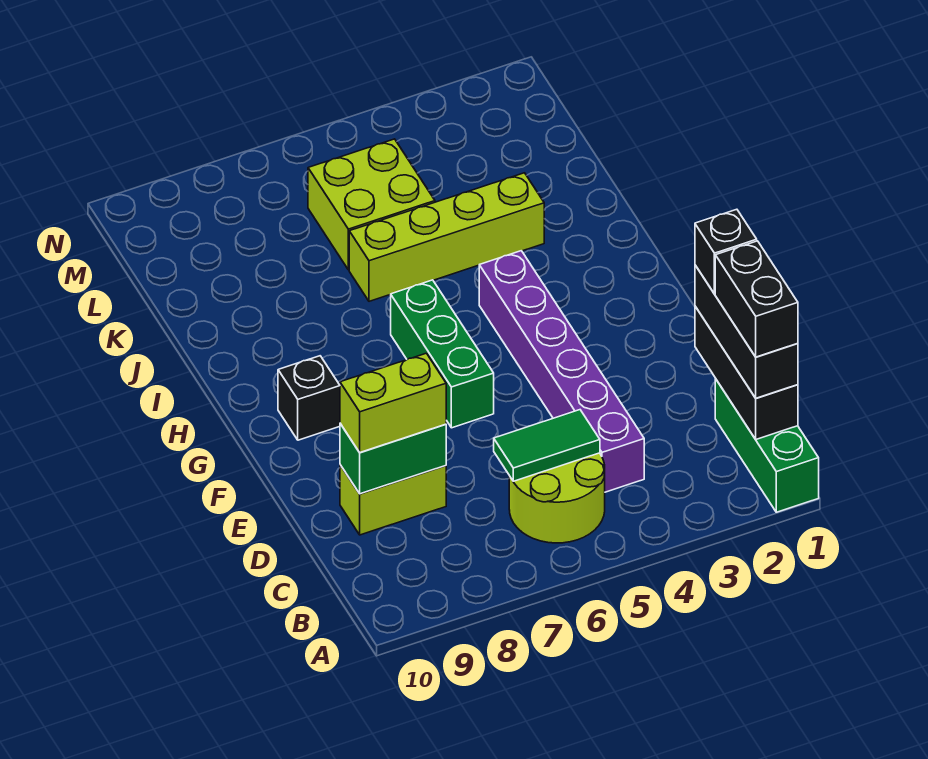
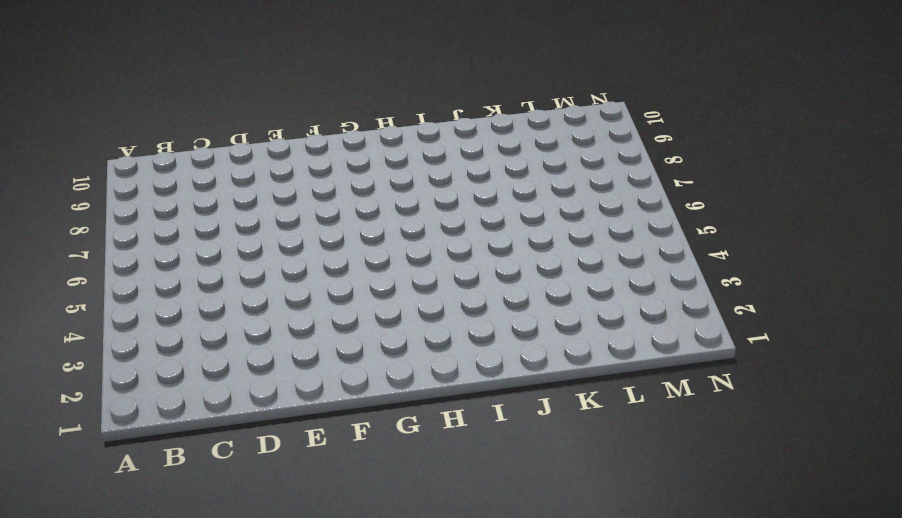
none -> green 1x3 brick [715,379,819,512]
none -> lime 2x2 round brick [509,453,605,543]
none -> purple 1x6 brick [479,251,644,492]

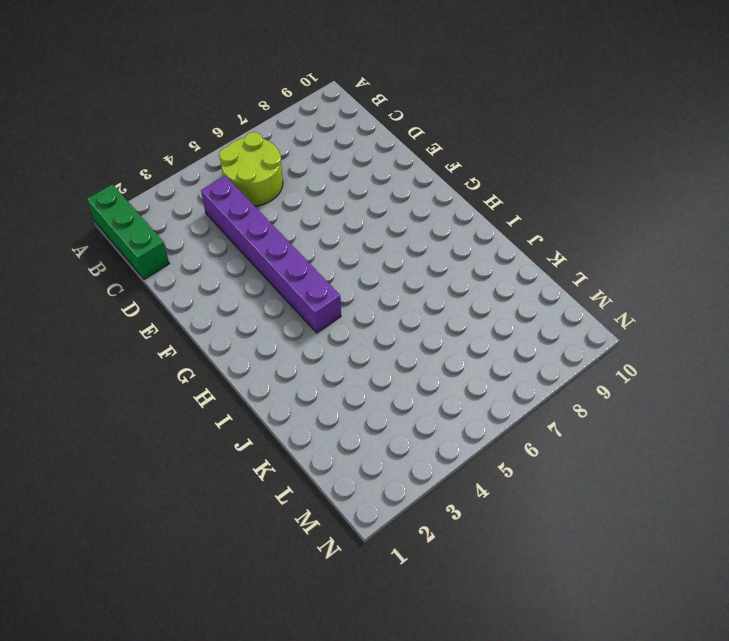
none -> lime 1x2 brick [340,465,446,535]
none -> green 1x3 brick [391,280,494,428]
none -> black 1x1 brick [278,356,340,440]

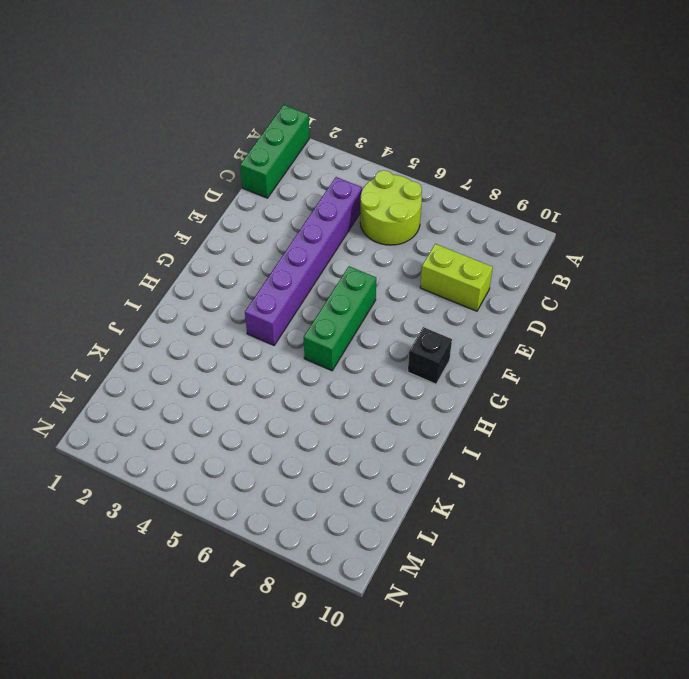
none -> lime 1x4 brick [349,173,544,301]
none -> lime 2x2 brick [308,139,435,270]
none -> black 1x3 brick [695,306,798,439]

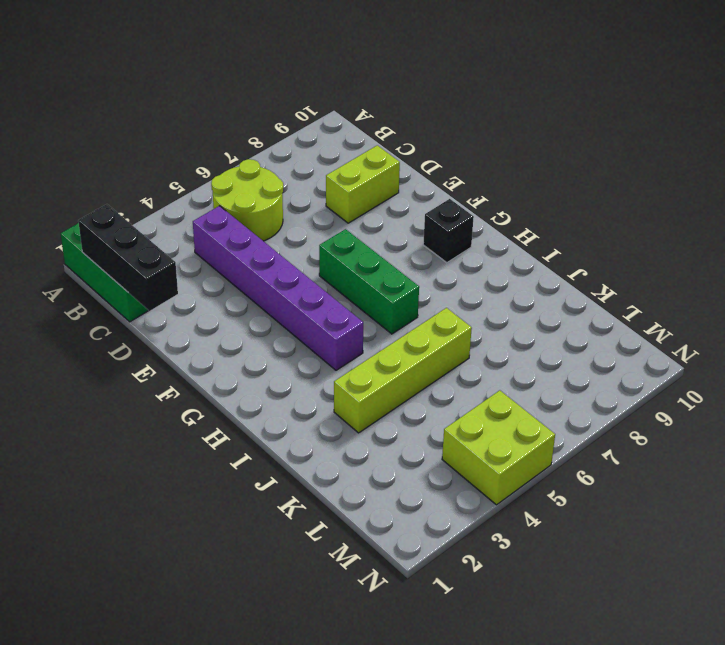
lime 2x2 brick [442,390,555,505] -> lime 2x2 brick moved to [308,139,435,270]
none -> green 1x2 tile [494,410,600,481]
none -> green 1x2 brick [340,424,446,494]
none -> black 1x3 brick [695,265,798,398]

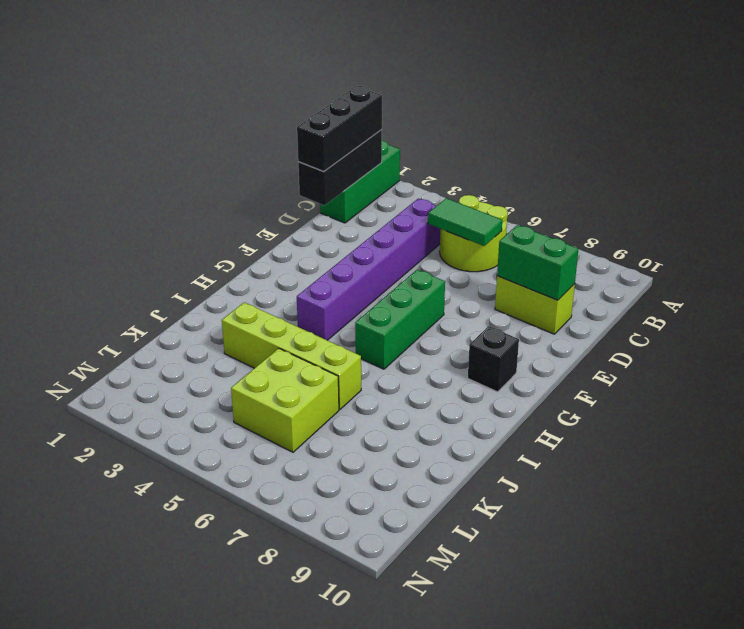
none -> lime 1x2 brick [340,353,446,452]
none -> black 1x2 brick [715,241,798,357]
none -> black 1x1 brick [695,209,757,294]

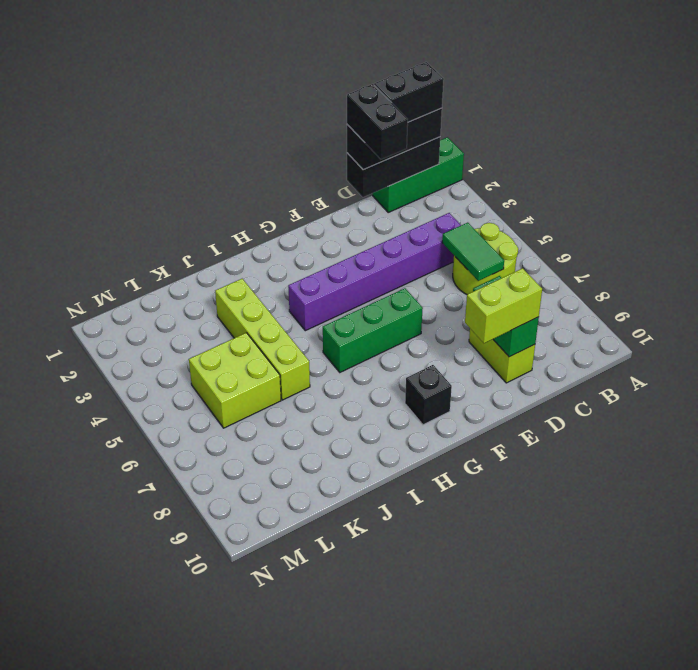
black 1x2 brick [347,84,408,159] -> black 1x1 brick [695,209,757,294]
lime 1x2 brick [465,268,542,343] -> lime 1x2 brick turned to [340,353,446,452]

